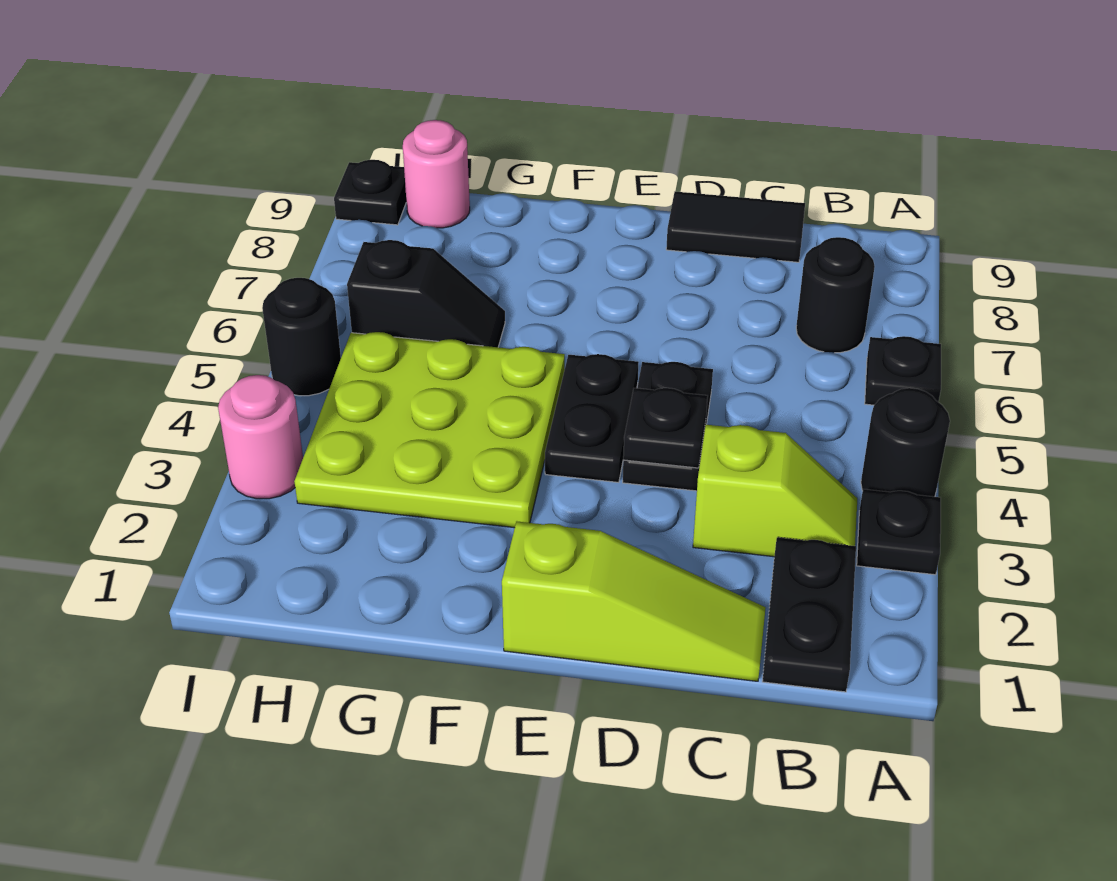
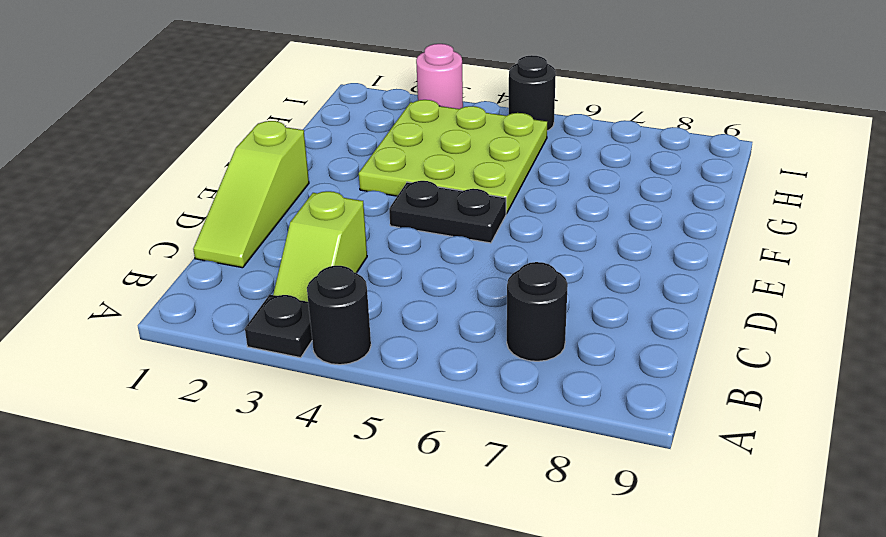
none -> black 1x1 plate [865,336,941,405]
none -> black 1x2 plate [762,537,856,692]
none -> black 1x2 tile [666,192,805,262]

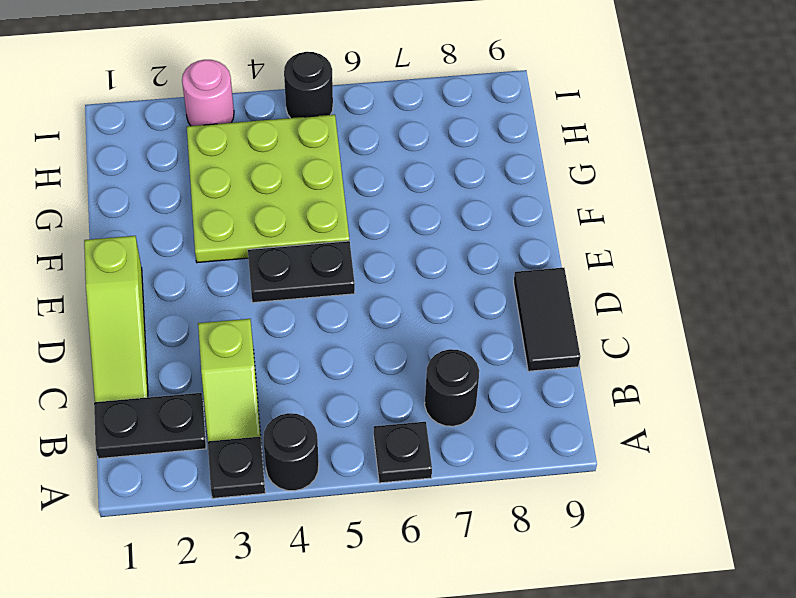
none -> black 1x2 plate [623,362,713,491]
none -> black 1x2 slope [347,240,505,347]
none -> pink 1x1 round brick [403,120,470,228]

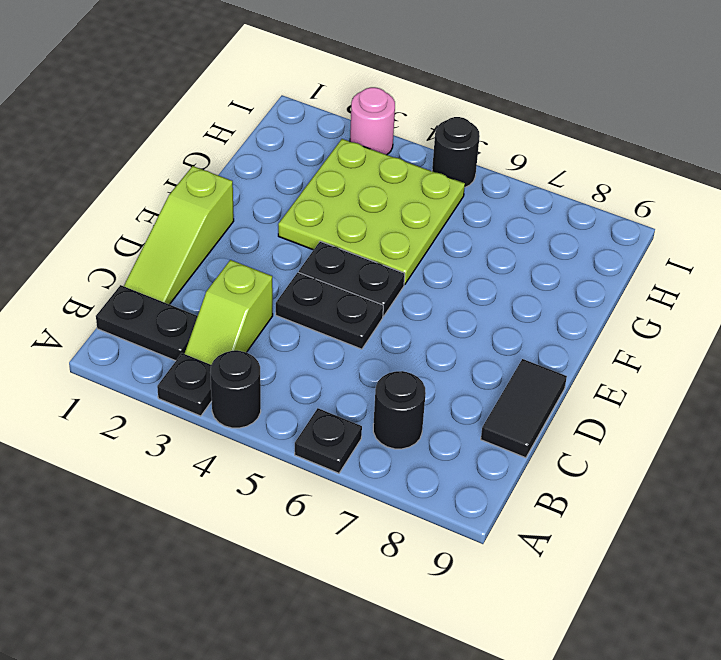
none -> black 1x2 slope [347,240,505,347]
none -> pink 1x1 round brick [403,120,470,228]
none -> black 1x1 plate [334,160,406,225]

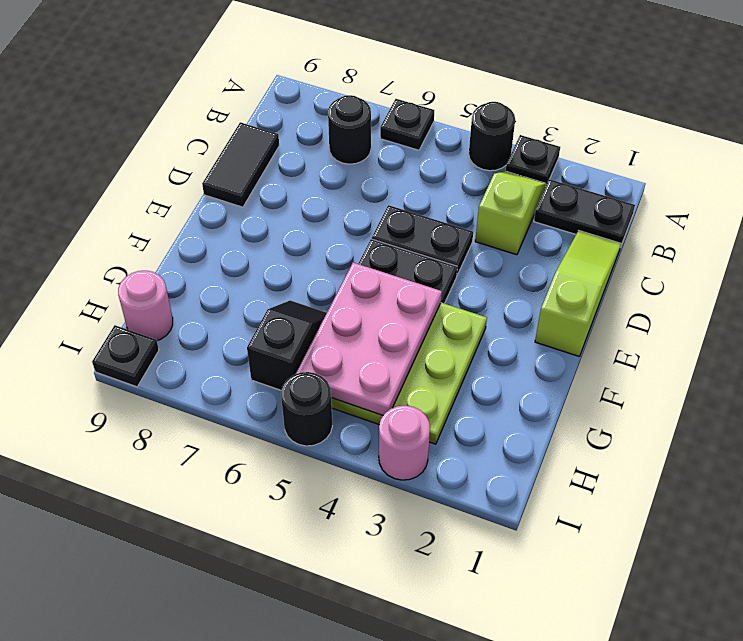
pink 2x3 plate [296,263,442,415] -> none
none -> black 1x1 plate [623,388,708,468]

